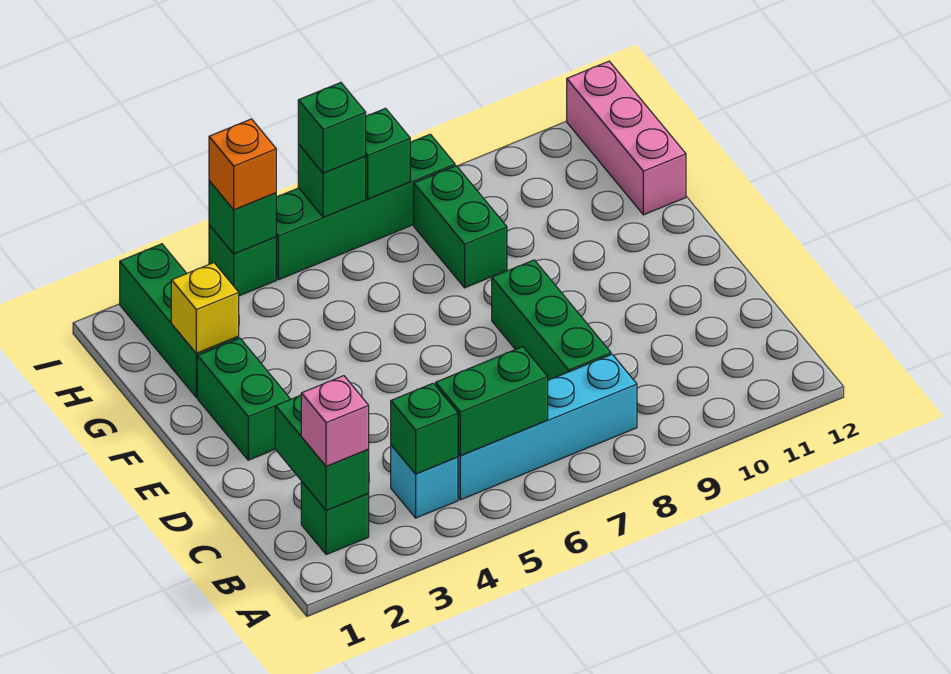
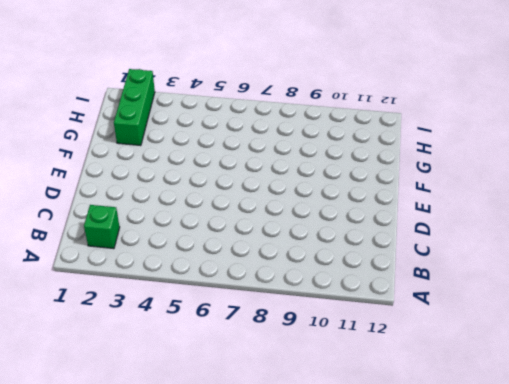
none -> cyan 1x1 brick [391,445,458,518]
none -> cyan 1x4 brick [458,354,637,500]
none -> green 1x3 brick [492,260,611,380]

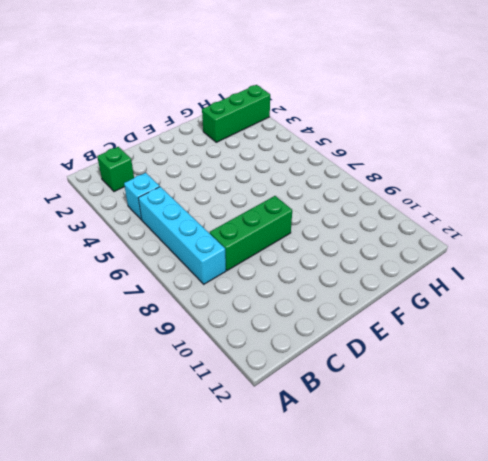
none -> green 1x2 brick [197,338,290,460]
none -> green 1x2 brick [414,166,507,288]
none -> pink 1x3 brick [567,61,686,215]

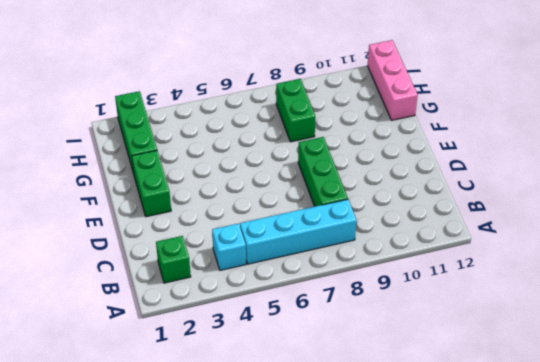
none -> green 1x1 brick [209,225,276,296]
none -> green 1x4 brick [276,134,455,280]
none -> green 1x2 brick [275,395,369,510]

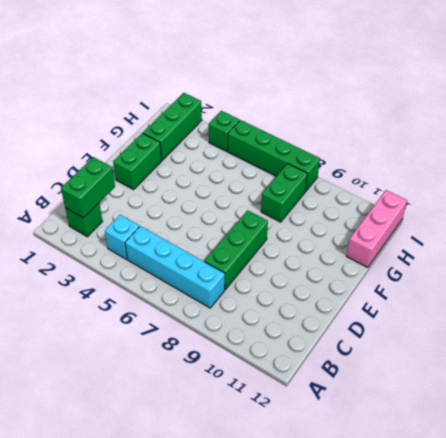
none -> green 1x1 brick [391,383,458,474]
none -> green 1x2 brick [436,347,548,456]
none -> yellow 1x1 brick [171,263,239,353]

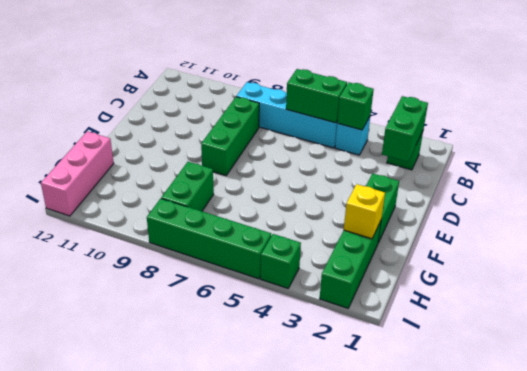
none -> green 1x1 brick [209,181,276,254]
none -> green 1x1 brick [298,144,366,218]
none -> green 1x1 brick [365,108,410,199]

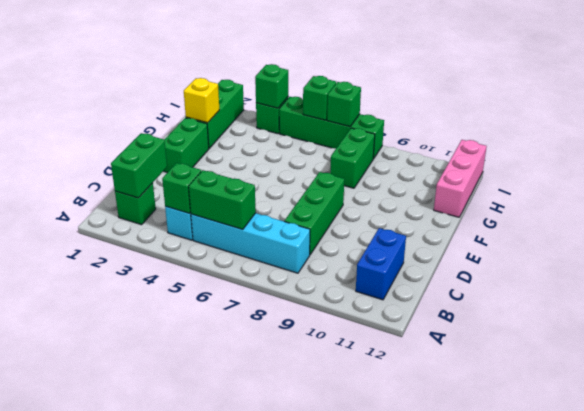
blue 1x2 brick [356,228,406,300] -> none
none -> pink 1x1 brick [301,376,369,466]
none -> orange 1x1 brick [209,119,276,210]
none -> green 1x1 brick [298,83,366,173]

